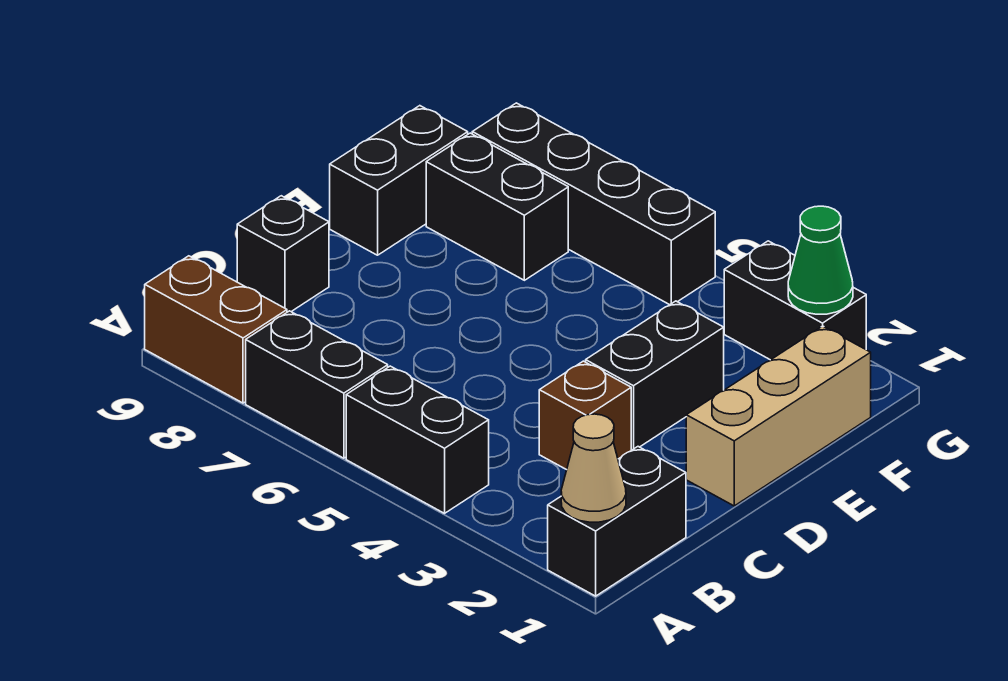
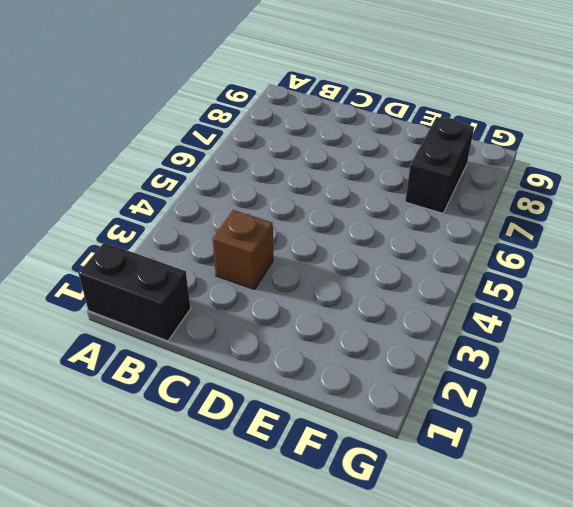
none -> black 1x2 brick [346,366,489,513]
none -> black 1x2 brick [246,311,388,458]
none -> brown 1x2 brick [145,256,287,403]

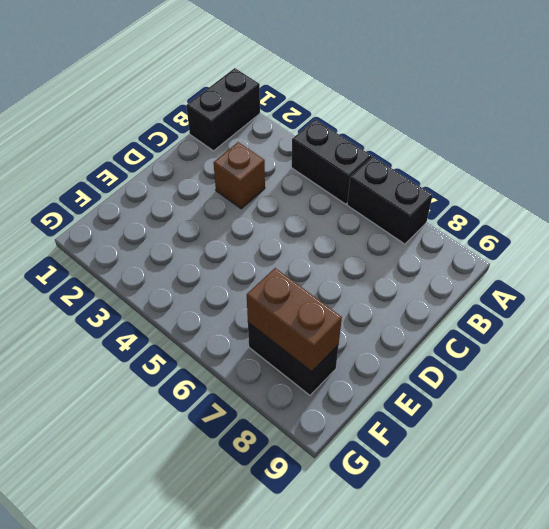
brown 1x2 brick [247,268,342,371] -> brown 1x2 brick moved to [145,256,287,403]
none -> black 1x1 brick [237,196,329,312]
none -> tan 1x3 brick [686,326,871,506]
none -> black 1x2 brick [586,301,724,450]

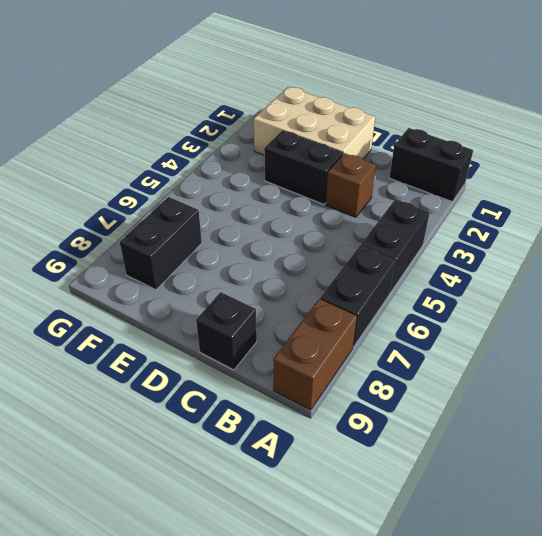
tan 2x3 brick [254,87,375,159] -> tan 1x3 brick [686,326,871,506]
none -> black 1x2 brick [330,106,468,255]
none -> black 1x2 brick [724,241,866,360]
none -> black 1x4 brick [472,103,715,305]

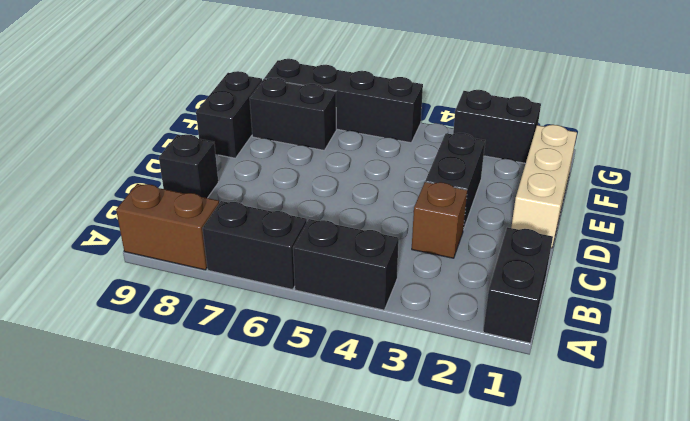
none -> tan 1x1 cone [561,414,626,522]
none -> green 1x1 cone [788,206,853,314]

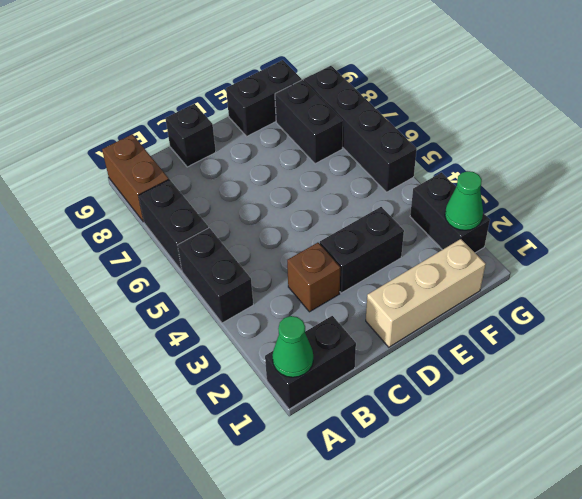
green 1x1 cone [272,316,313,377] -> tan 1x1 cone [561,414,626,522]

